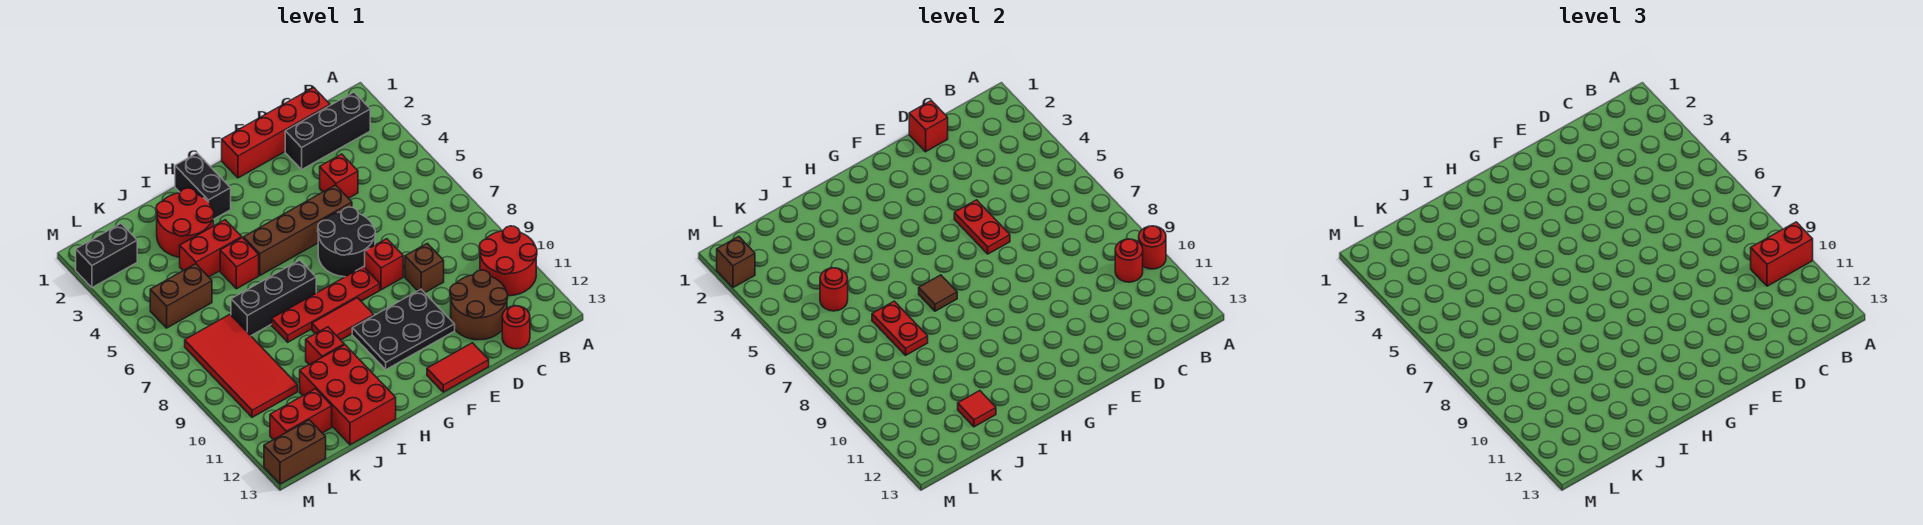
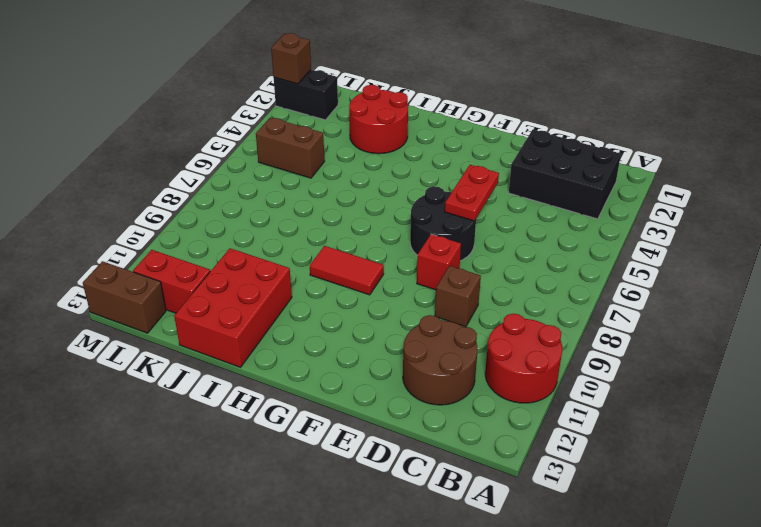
black 2x3 brick [509,130,621,219] -> black 1x3 brick [285,92,370,169]
none -> red 1x4 brick [222,87,330,178]
none -> red 1x1 round brick [502,306,530,349]
none -> red 1x1 brick [320,154,358,198]
none -> brown 1x4 brick [243,185,352,275]

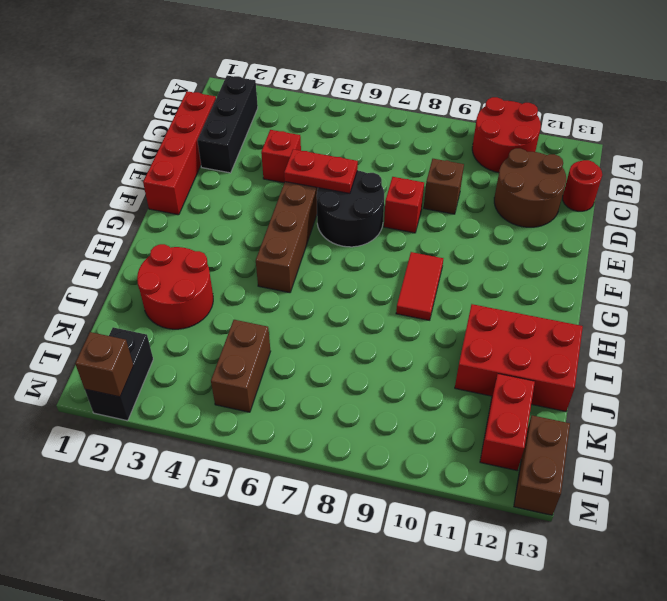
none -> black 2x3 plate [352,289,455,369]
none -> red 1x2 tile [427,343,489,392]
none -> red 1x4 plate [272,267,380,342]
none -> black 1x2 brick [175,153,231,219]

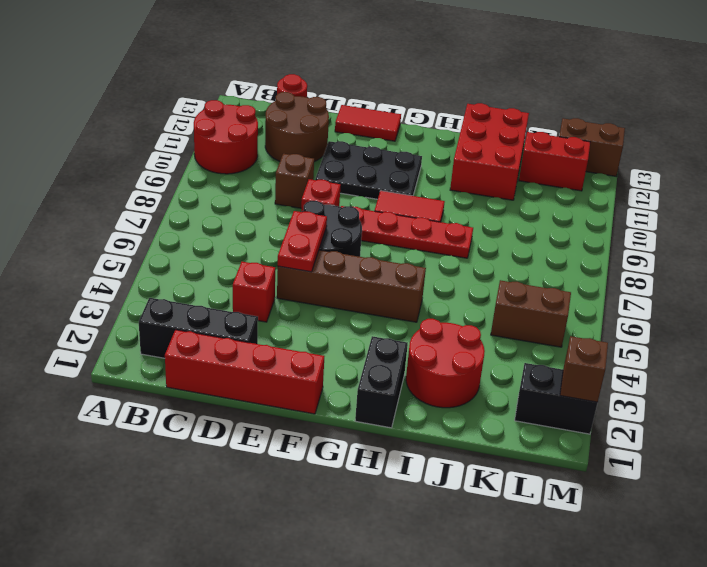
none -> black 1x3 brick [231,260,316,336]
none -> red 1x2 brick [180,220,242,277]
none -> red 1x1 brick [220,238,259,289]
none -> red 1x1 brick [306,327,344,365]

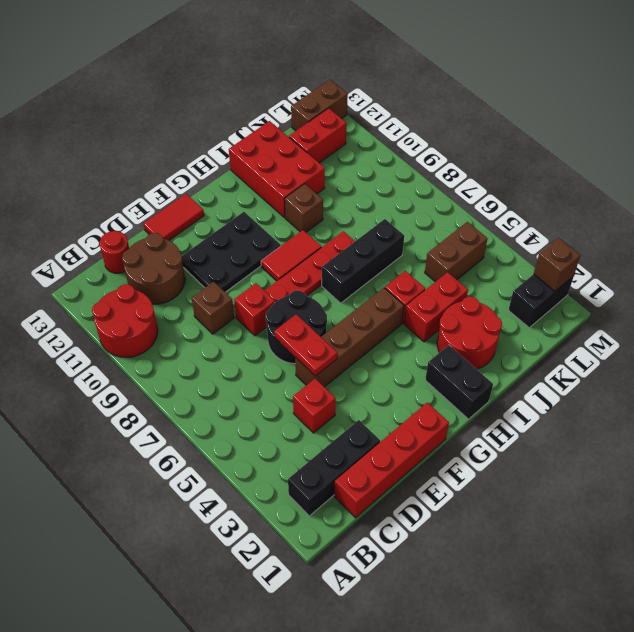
brown 1x1 brick [284,184,323,232] -> red 1x1 brick [306,327,344,365]
none -> red 2x4 tile [185,314,298,417]
none -> red 1x1 round brick [1139,226,1166,269]
none -> red 1x1 round brick [1115,239,1143,282]
none -> red 1x1 brick [909,101,948,152]

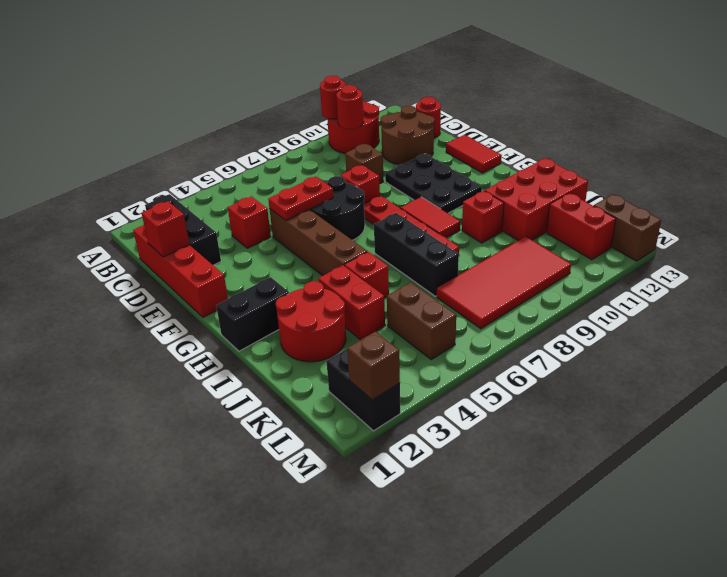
none -> brown 1x1 tile [919,275,957,311]
none -> red 1x2 plate [872,301,928,355]
none -> red 1x1 tile [958,391,996,427]
none -> red 1x1 round brick [820,268,848,311]

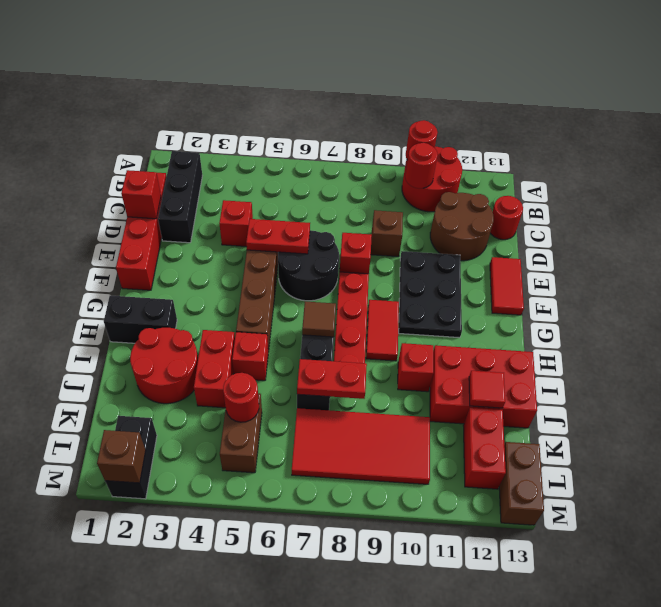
none -> red 1x2 brick [1751,222,1813,286]

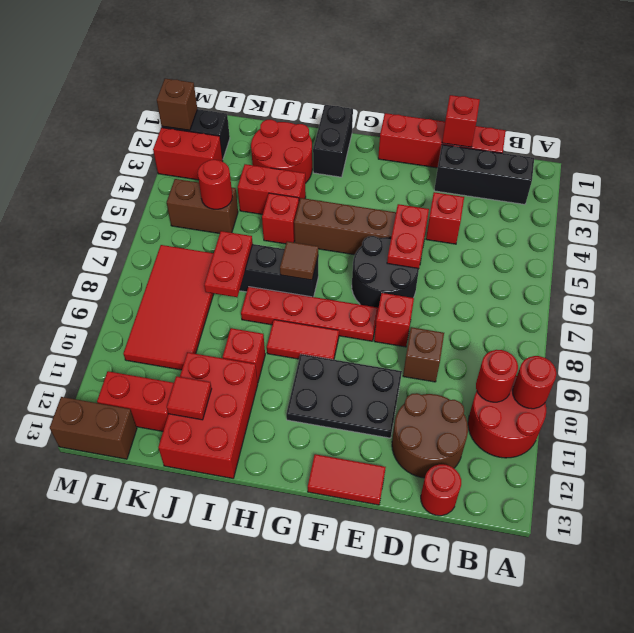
red 1x2 brick [153,128,223,180] -> red 1x2 brick moved to [1751,222,1813,286]

